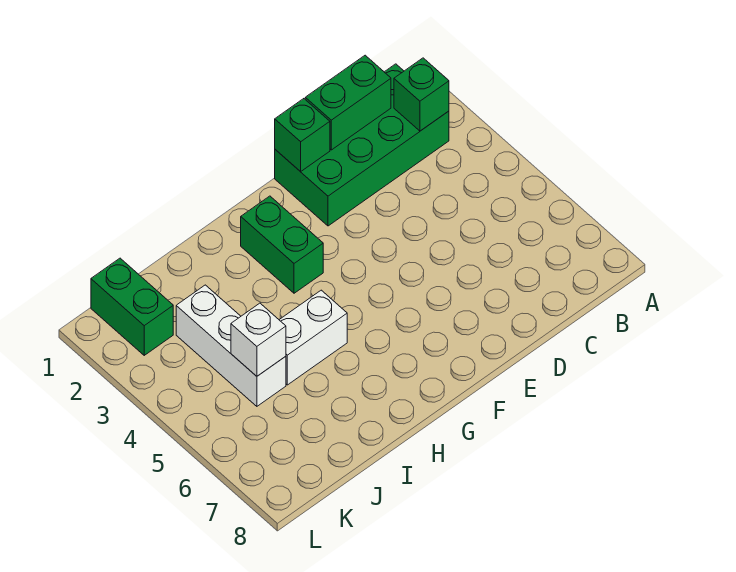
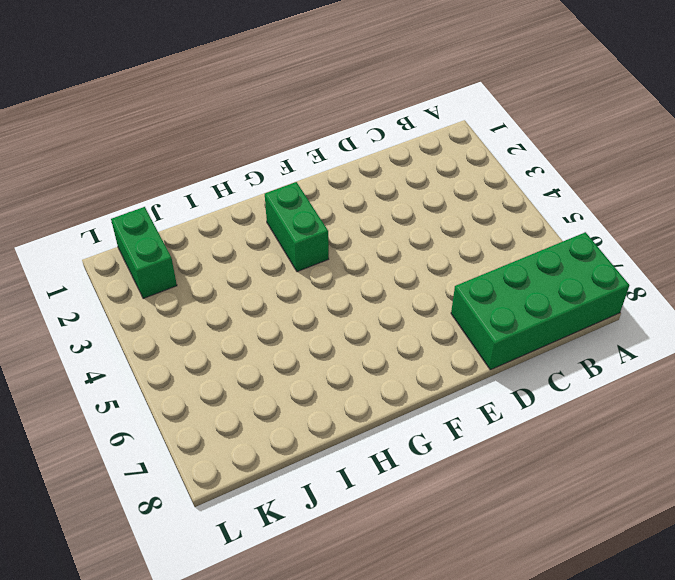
green 2x4 brick [451,232,629,370] -> green 2x4 brick moved to [275,64,449,226]
none -> white 1x2 brick [279,290,347,385]
none -> white 1x3 brick [176,285,286,406]

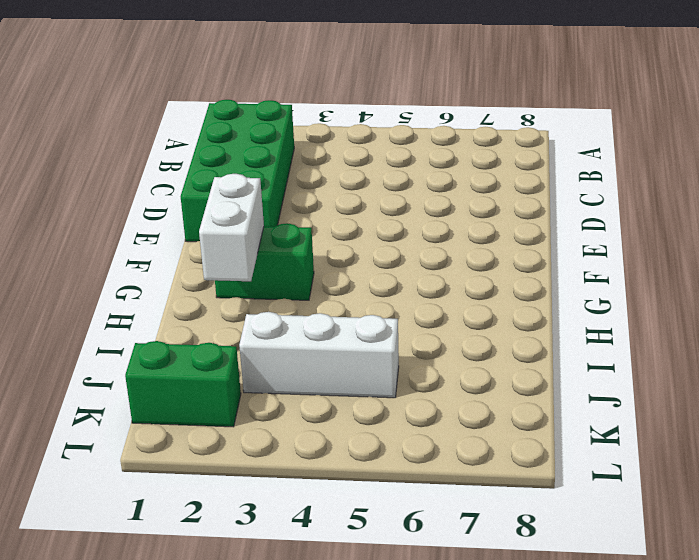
white 1x2 brick [199,174,264,281] -> white 1x2 brick moved to [279,290,347,385]
none -> green 1x1 brick [394,58,449,131]
none -> green 1x2 brick [305,55,391,150]

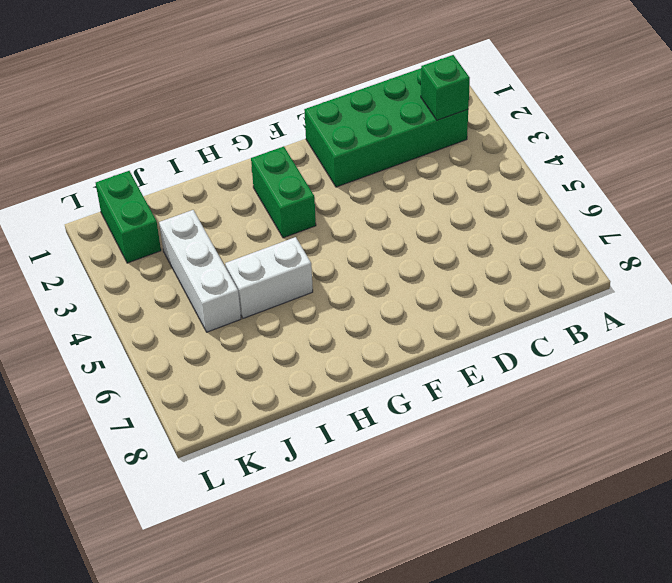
none -> green 1x2 brick [305,55,391,150]
none -> green 1x1 brick [275,99,330,172]

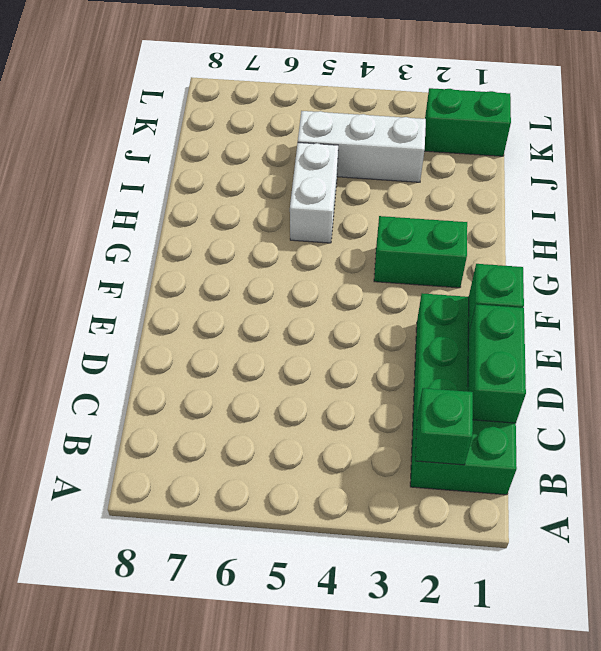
none -> white 1x1 brick [231,303,286,376]

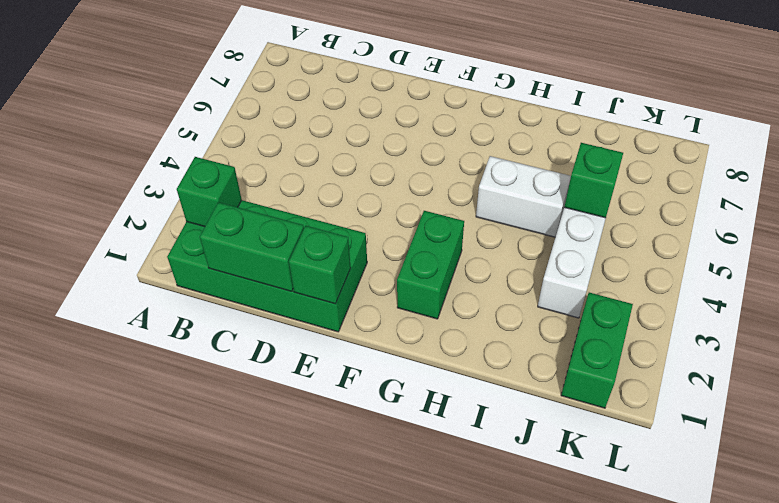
green 1x1 brick [564,143,623,218] -> white 1x1 brick [231,303,286,376]

